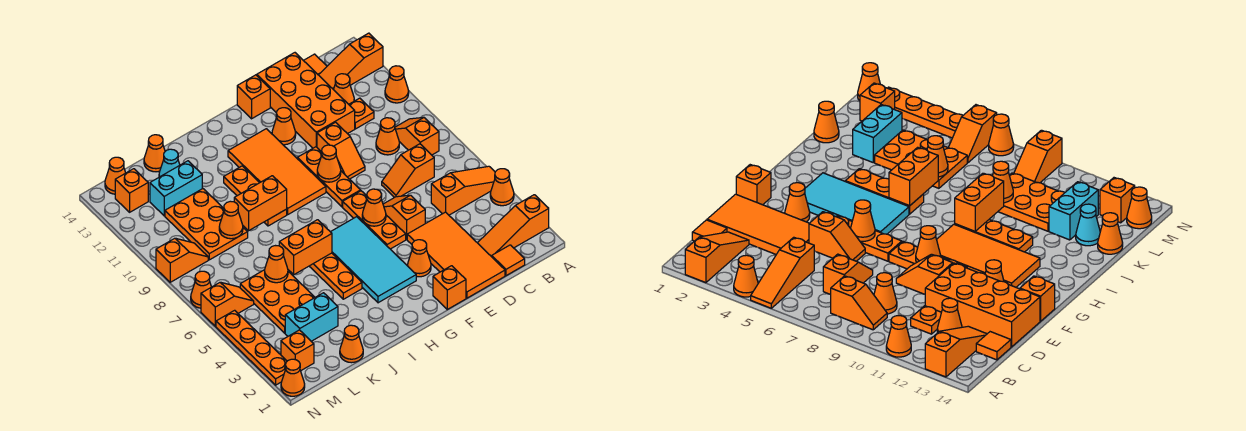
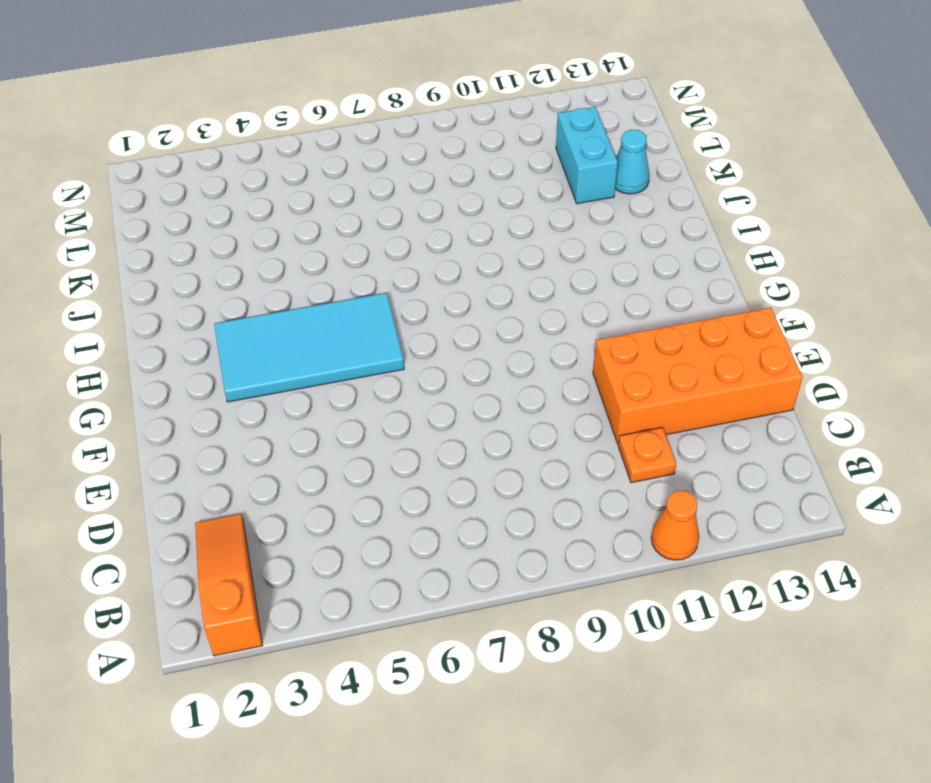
none -> orange 1x1 cone [490,169,514,206]
none -> orange 1x3 slope [431,166,495,215]
none -> orange 1x3 slope [319,33,383,89]
none -> orange 1x2 slope [395,117,439,155]

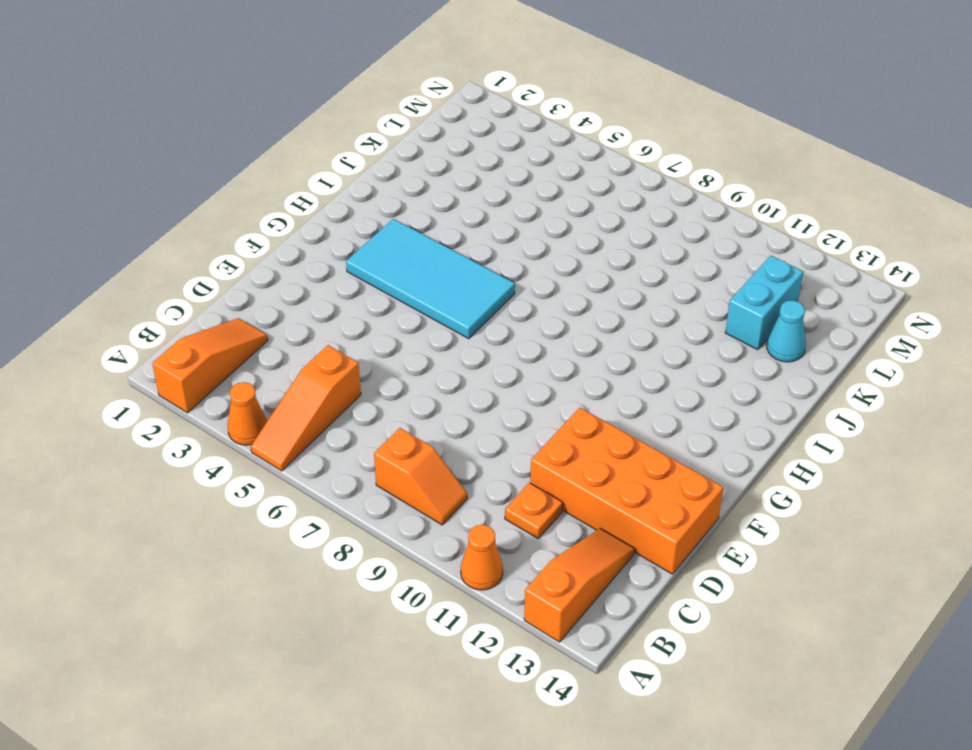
none -> orange 1x1 tile [492,245,525,276]
none -> orange 1x2 slope [382,144,434,198]
none -> orange 1x1 cone [376,118,399,155]
none -> orange 1x1 cone [333,74,354,104]

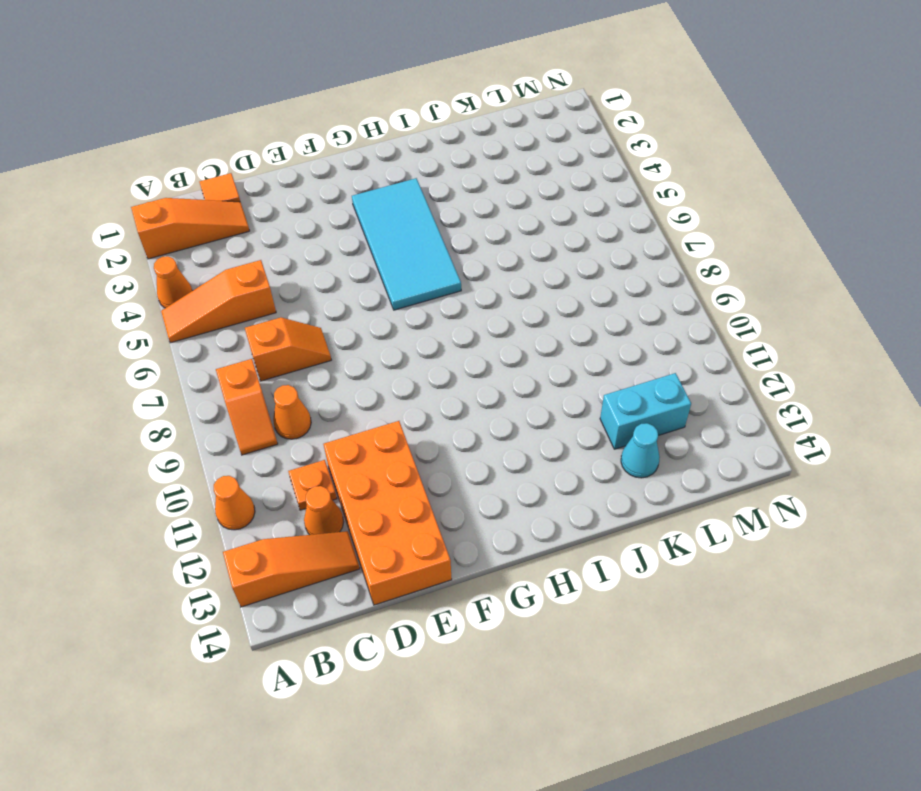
none -> orange 1x1 tile [303,54,327,75]
none -> orange 2x4 tile [407,212,505,298]
none -> orange 1x2 slope [383,195,425,239]
none -> orange 1x2 slope [317,122,365,179]

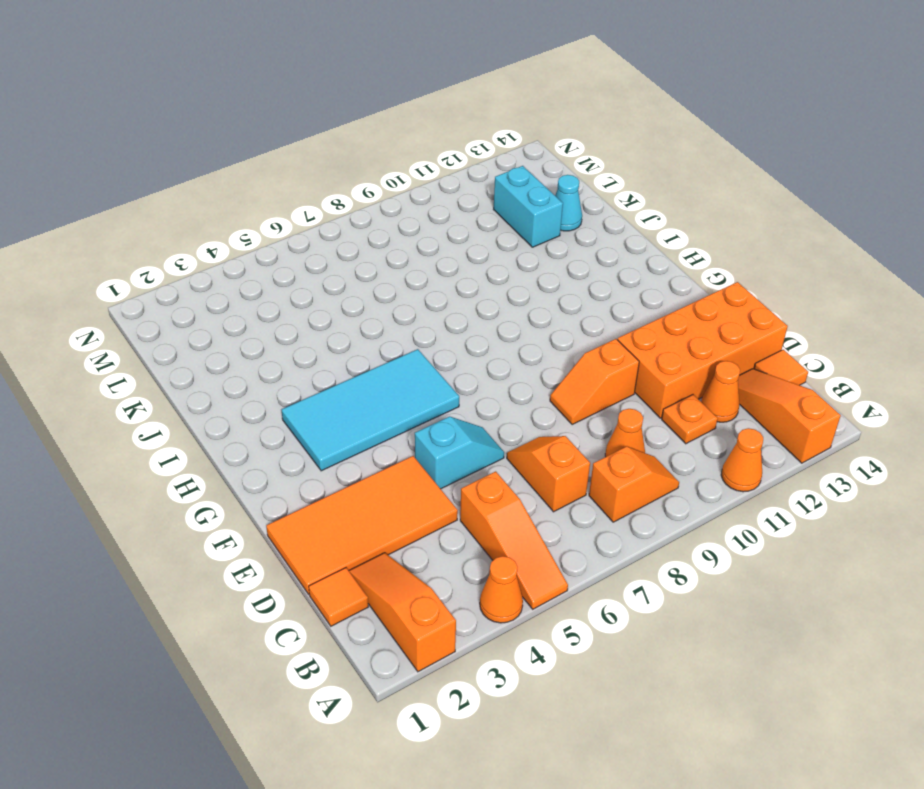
cyan 1x2 slope [415,416,504,489] -> orange 1x2 slope [383,195,425,239]
none -> orange 1x1 brick [433,266,466,309]
none -> orange 1x1 cone [408,240,431,277]
none -> orange 1x3 plate [343,191,406,249]
none -> orange 1x3 plate [297,147,361,207]

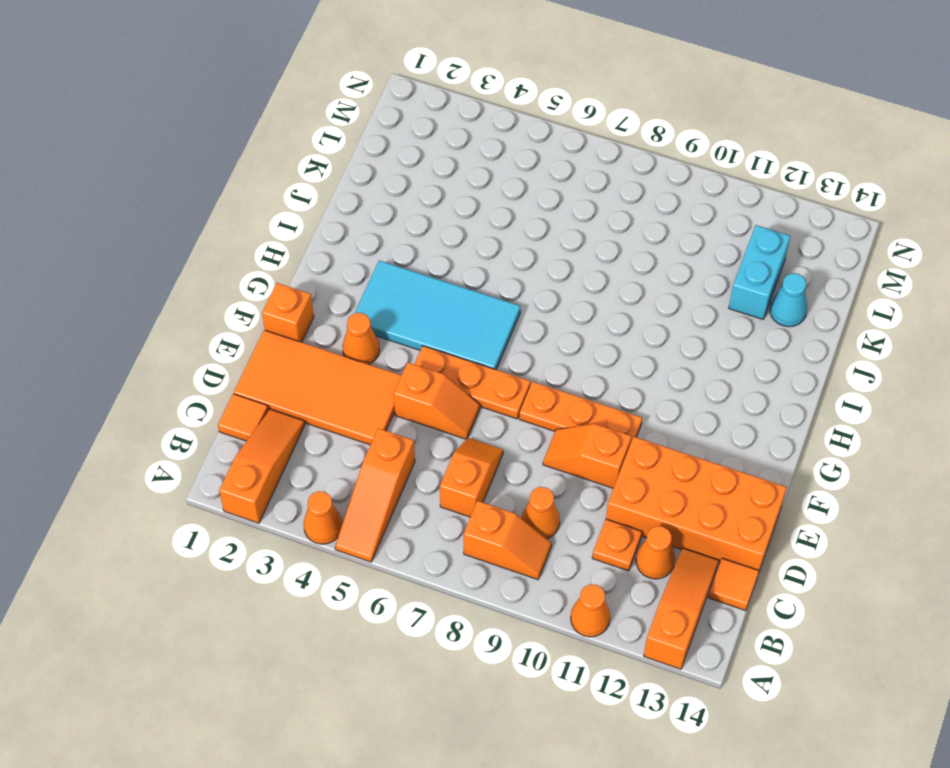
none -> orange 1x1 cone [272,108,296,145]
none -> orange 1x1 brick [237,75,270,119]
none -> orange 2x4 tile [228,129,326,214]
none -> orange 1x3 plate [309,253,362,299]

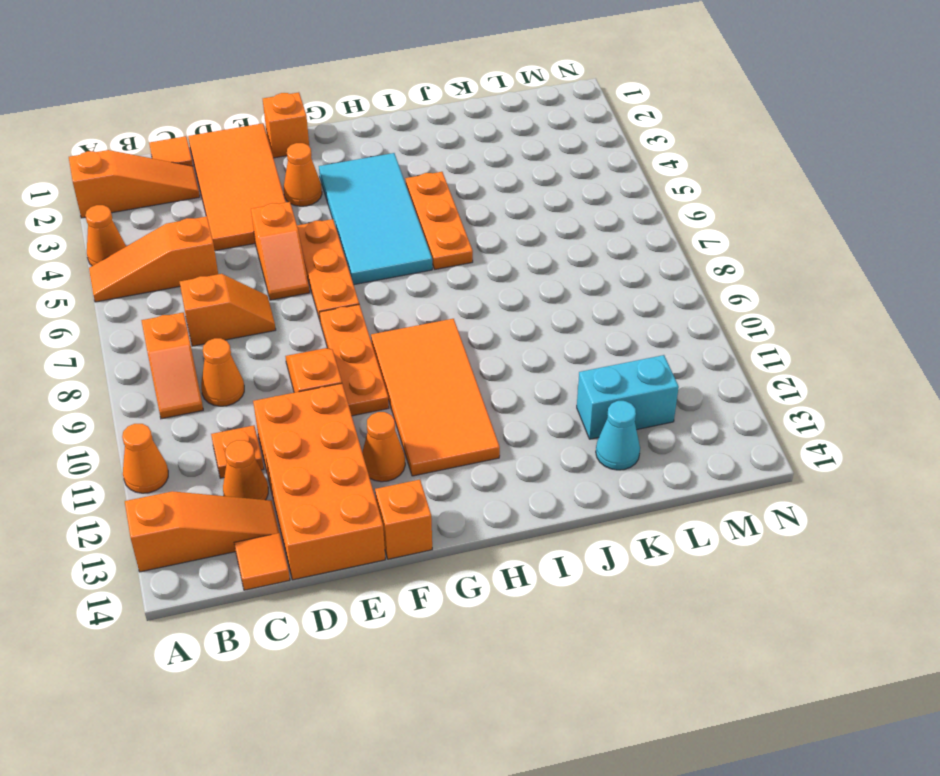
none -> orange 1x3 plate [224,166,287,226]
none -> orange 1x1 cone [340,325,363,363]
none -> cyan 1x2 brick [285,293,338,341]
none -> orange 2x3 plate [240,270,315,333]

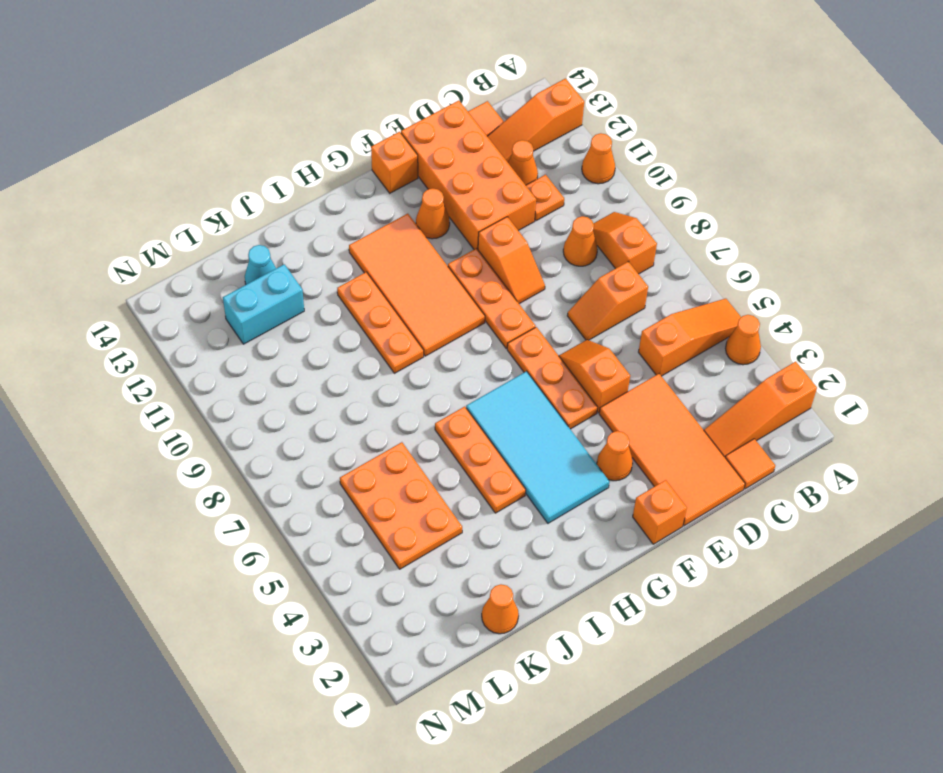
none -> cyan 1x2 brick [285,293,338,341]
none -> orange 2x3 plate [165,189,248,260]
none -> orange 1x1 cone [144,135,165,172]
none -> orange 1x1 brick [281,330,314,371]

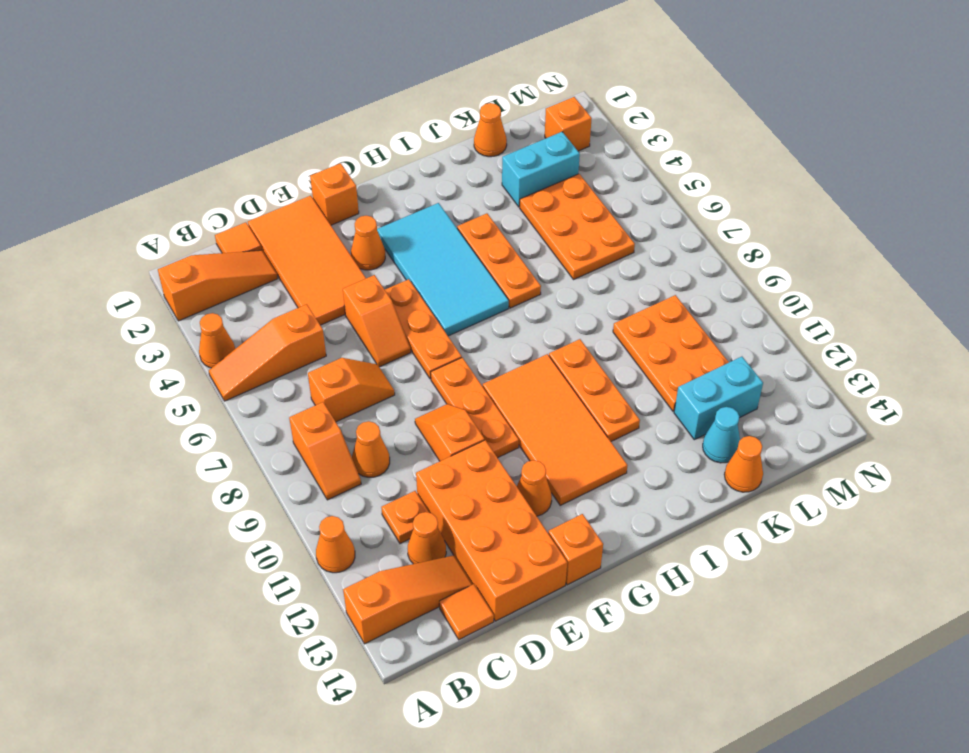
none -> orange 1x2 slope [201,282,254,326]
none -> orange 1x2 slope [156,238,208,282]
none -> orange 1x1 brick [115,169,148,212]
none -> orange 1x1 cone [105,157,125,194]

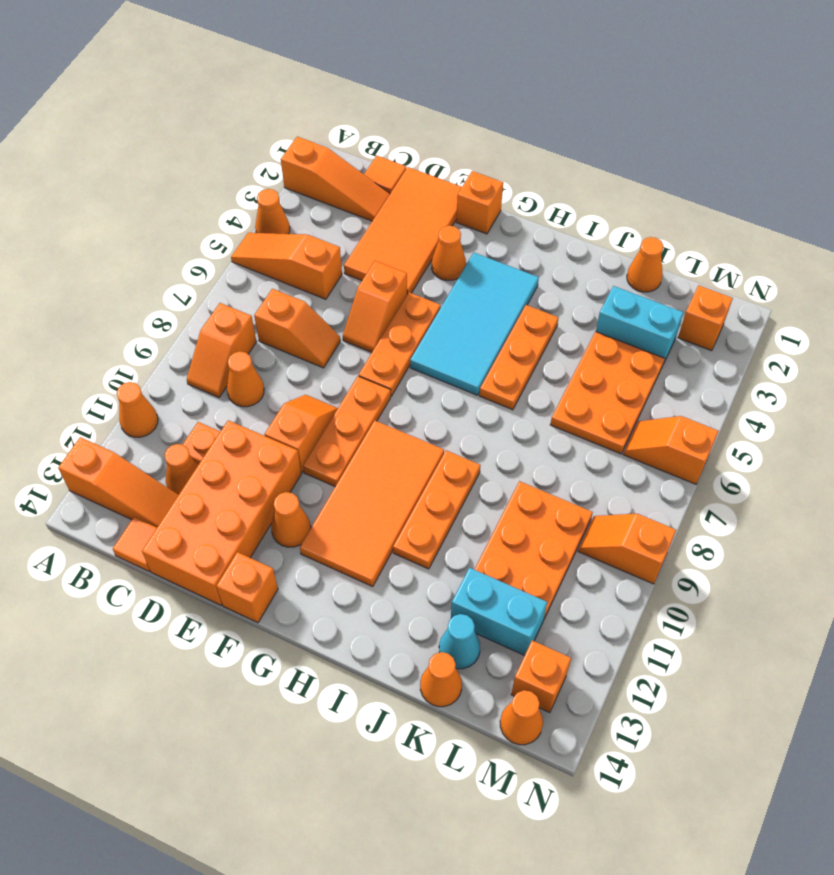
none -> orange 1x1 cone [281,359,305,396]
none -> orange 1x4 plate [216,310,287,385]
none -> orange 1x1 cone [191,271,211,308]
none -> orange 1x1 cone [362,189,386,226]

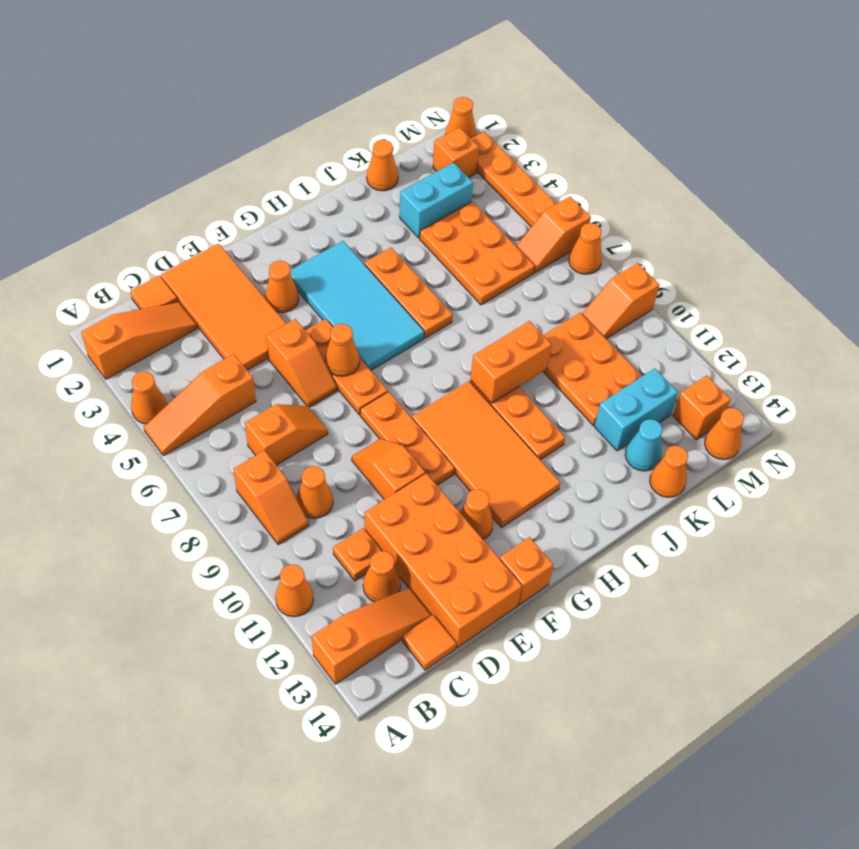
none -> orange 1x1 brick [433,266,466,309]
none -> orange 1x1 cone [317,145,341,182]
none -> orange 1x2 brick [279,220,332,275]
none -> orange 1x1 cone [265,246,288,283]

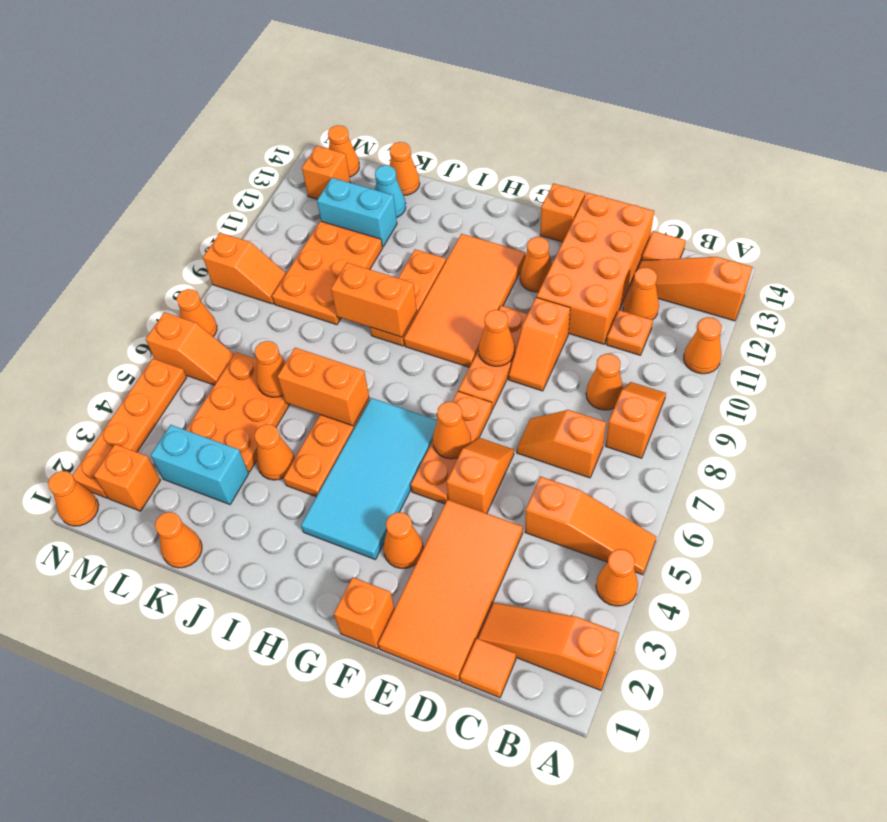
orange 1x1 cone [254,424,295,480] -> orange 1x1 cone moved to [219,201,243,239]

